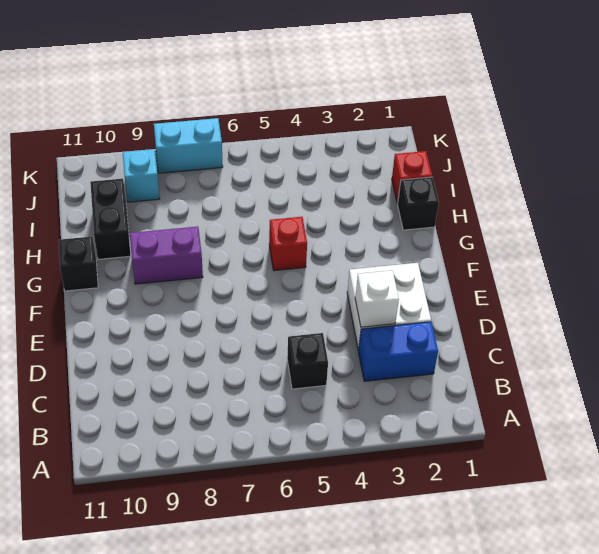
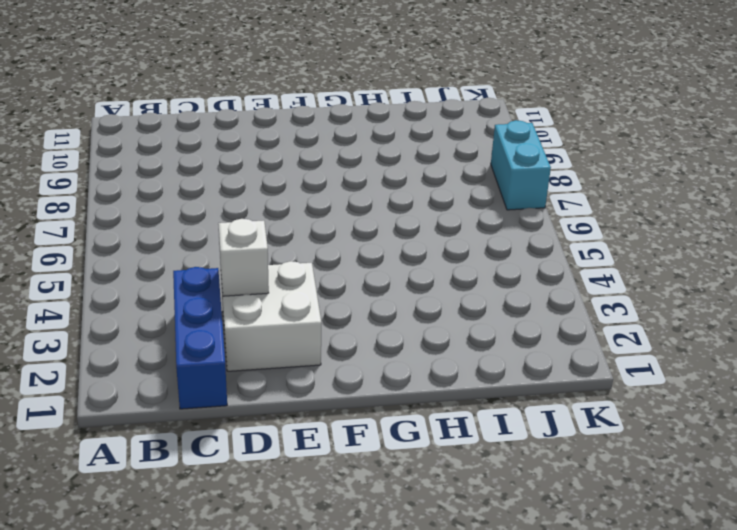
blue 1x3 brick [173,267,227,409] -> blue 1x2 brick [358,322,438,381]
none -> black 1x1 brick [287,333,328,389]
none -> red 1x1 brick [269,217,307,271]
none -> purple 1x2 brick [130,227,203,284]

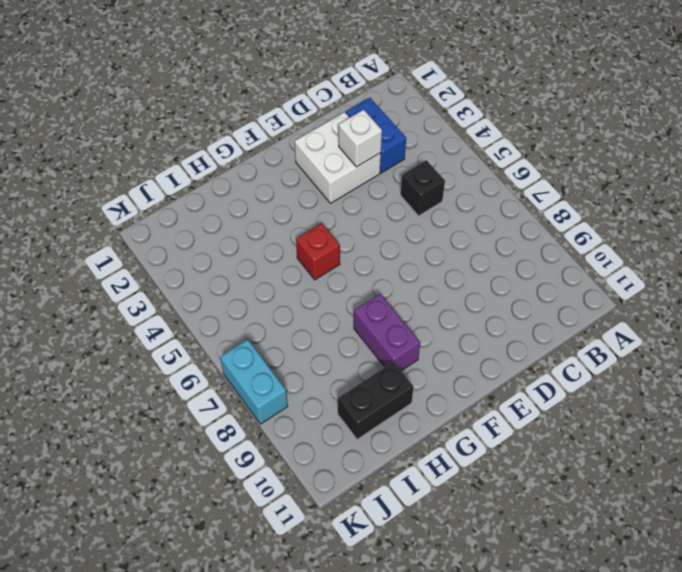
none -> black 1x1 brick [59,237,98,291]
none -> black 1x1 brick [397,177,439,230]
none -> red 1x1 brick [392,151,432,203]

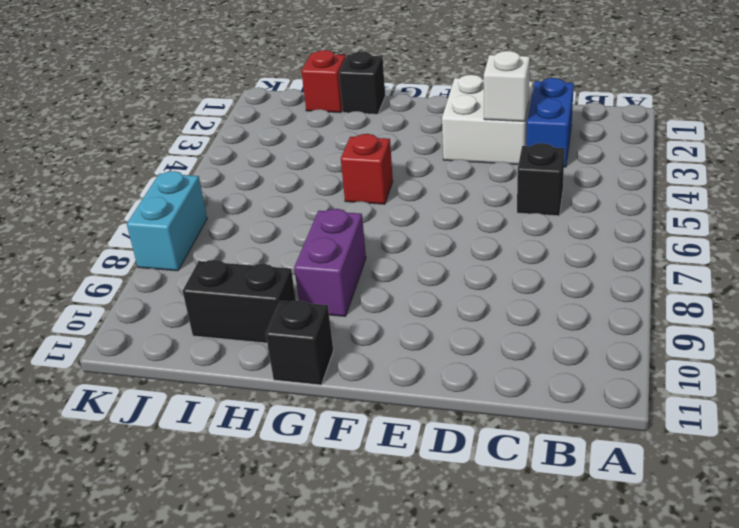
none -> cyan 1x1 brick [123,149,160,202]

